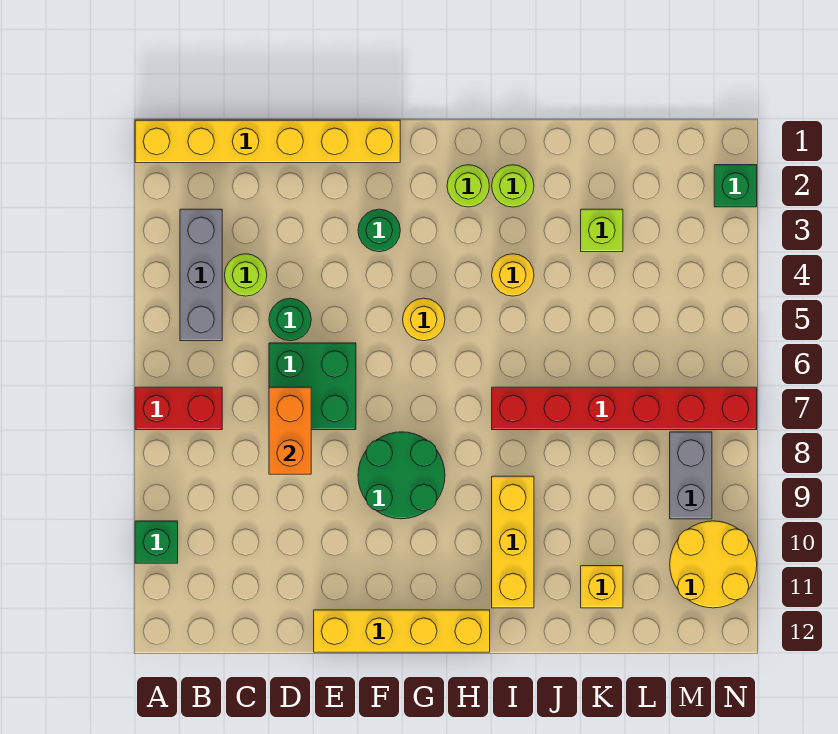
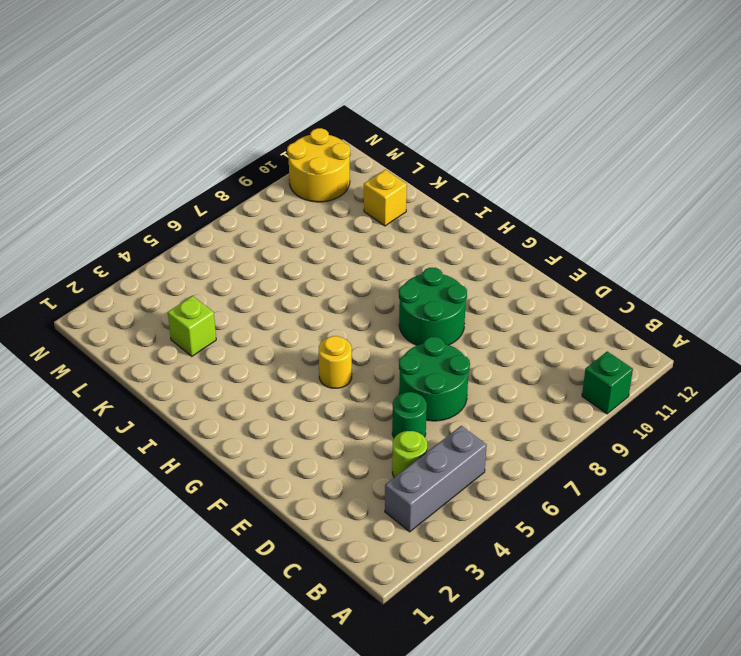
green 2x2 round brick [399,337,470,421] -> green 2x2 brick [269,343,356,430]
none -> yellow 1x6 brick [135,120,400,163]
none -> red 1x2 brick [135,387,222,430]
none -> yellow 1x4 brick [314,610,490,652]

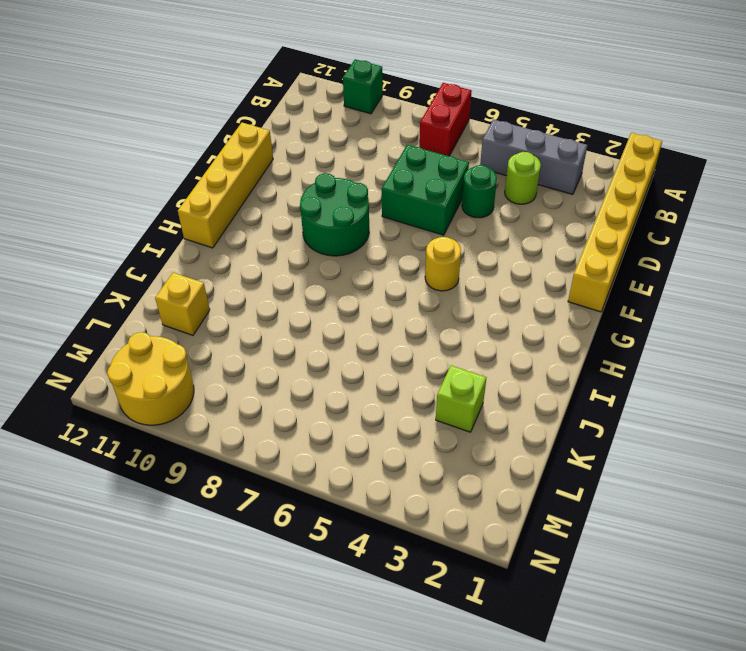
none -> green 1x1 round brick [358,209,400,252]
none -> lime 1x1 round brick [447,165,489,207]
none -> lime 1x1 round brick [492,165,534,207]

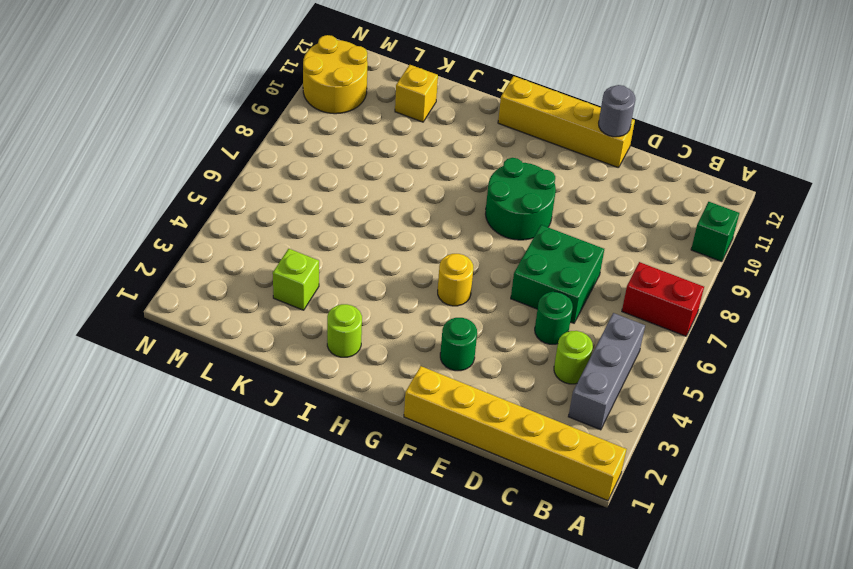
grey 1x1 round brick [599,85,635,137] -> none
none -> lime 1x1 round brick [447,165,489,207]
none -> yellow 1x1 round brick [492,254,534,296]
none -> red 1x6 brick [492,387,757,430]

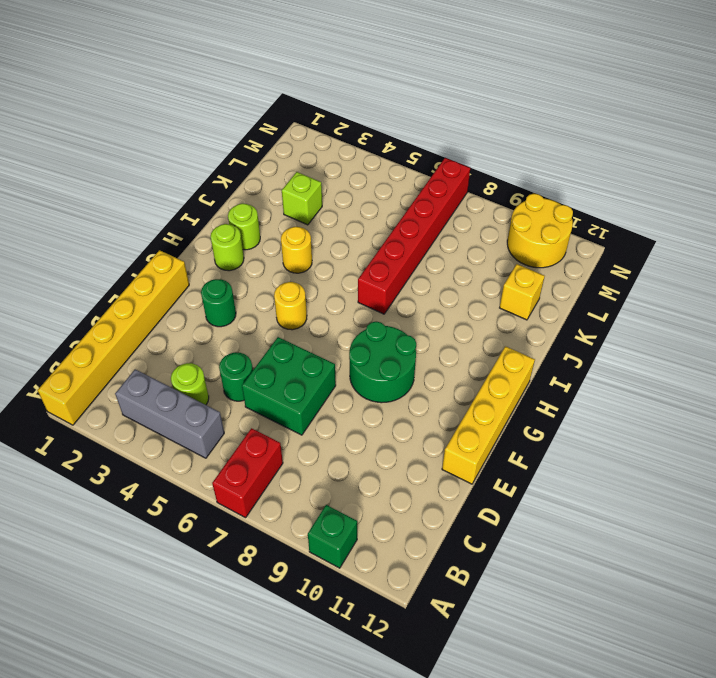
none -> yellow 1x3 brick [492,476,534,608]
none -> grey 1x2 brick [670,432,712,519]
none -> green 1x1 brick [714,165,757,207]

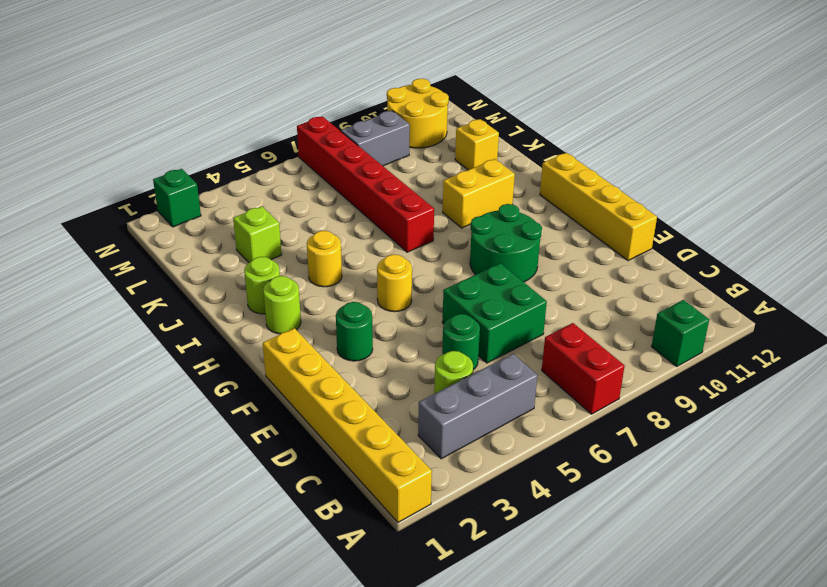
yellow 1x2 brick [443,159,515,228] -> yellow 1x3 brick [492,476,534,608]
none -> orange 1x2 brick [269,387,311,474]

